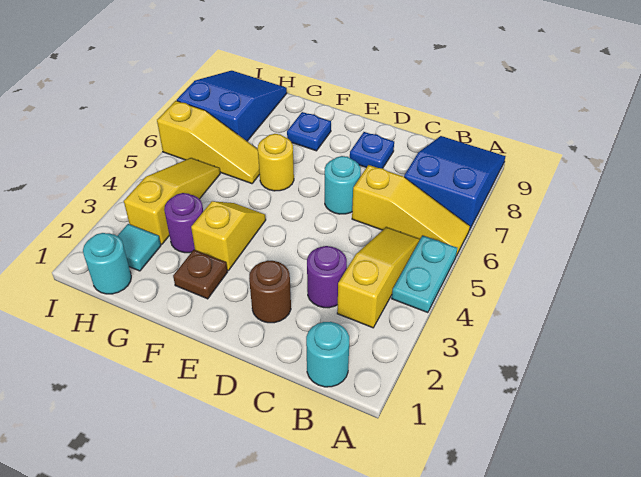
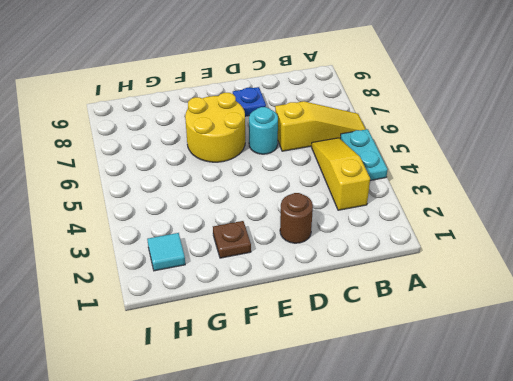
yellow 2x2 round brick [185,93,245,162] -> yellow 1x1 round brick [258,134,294,191]
none -> blue 2x3 slope [404,136,505,230]
none -> cyan 1x1 round brick [306,322,349,387]
none -> purple 1x1 round brick [307,246,347,308]

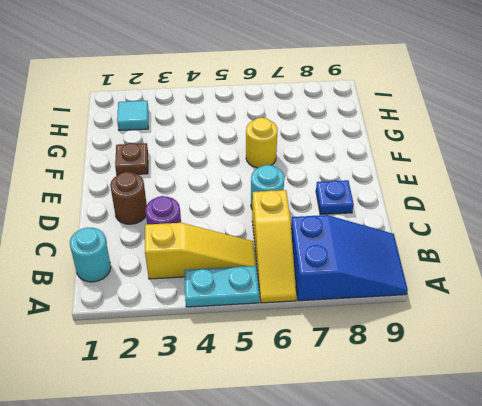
none -> yellow 1x2 slope [191,201,266,270]
none -> blue 1x1 plate [287,112,331,151]
none -> purple 1x1 round brick [164,193,203,253]

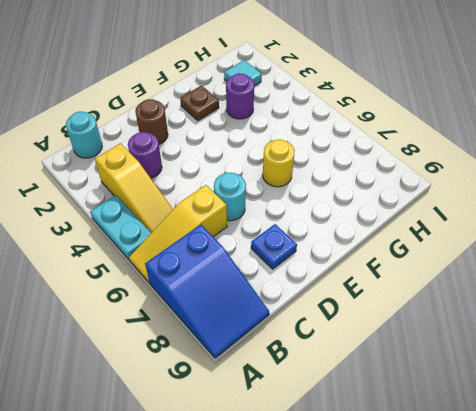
none -> yellow 1x2 slope [191,201,266,270]
none -> blue 1x1 plate [287,112,331,151]
none -> yellow 1x3 slope [157,101,260,184]

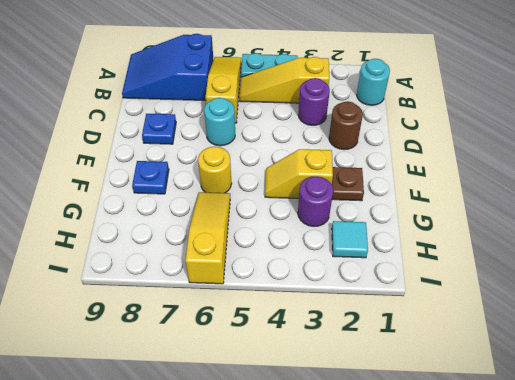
none -> cyan 1x1 round brick [83,233,131,294]
none -> yellow 1x3 slope [124,158,220,244]
none -> blue 2x3 slope [177,71,287,141]

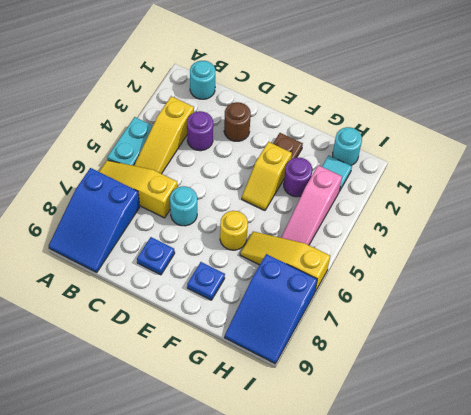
pink 1x3 slope [281,165,342,245] -> yellow 1x3 slope [124,158,220,244]

